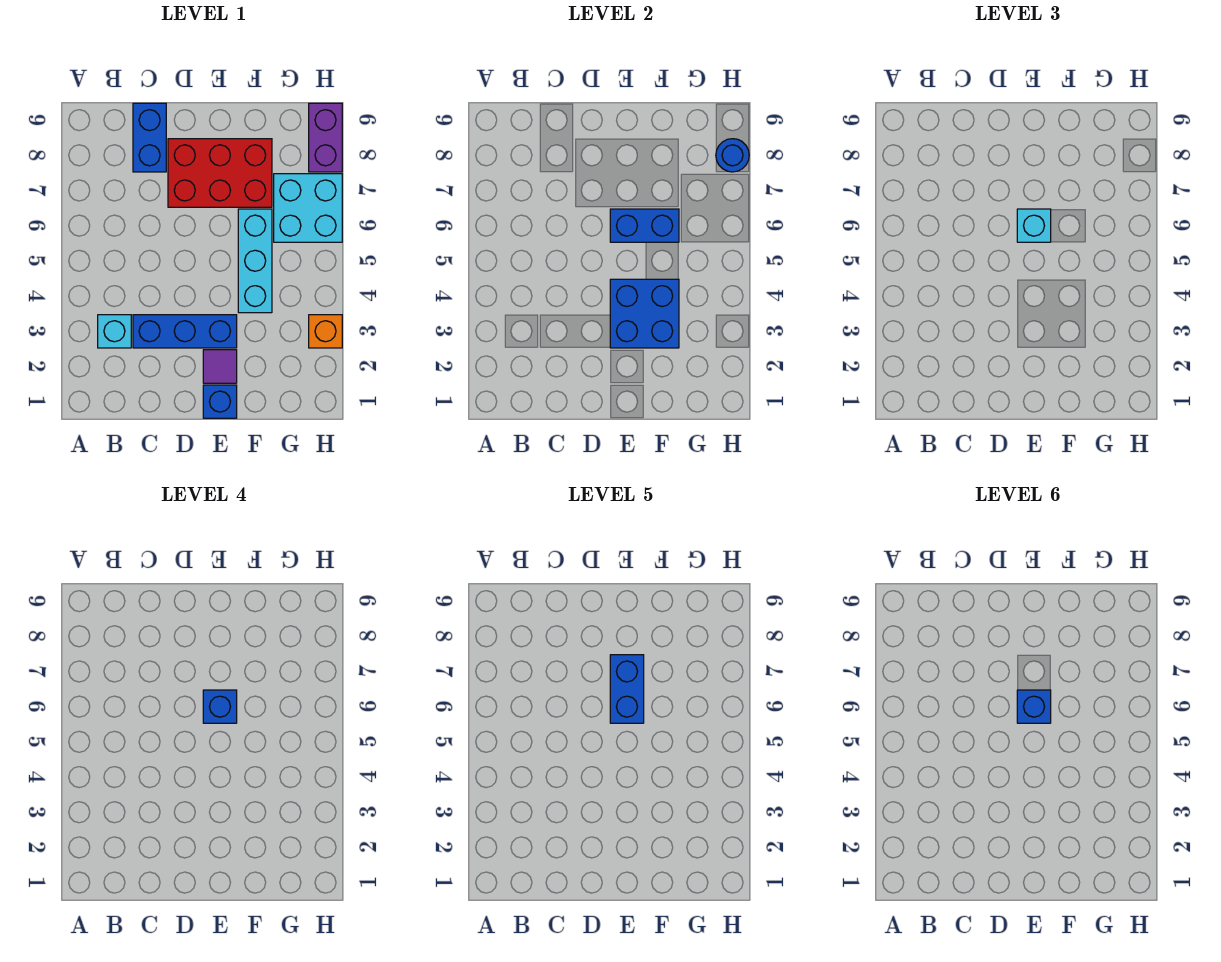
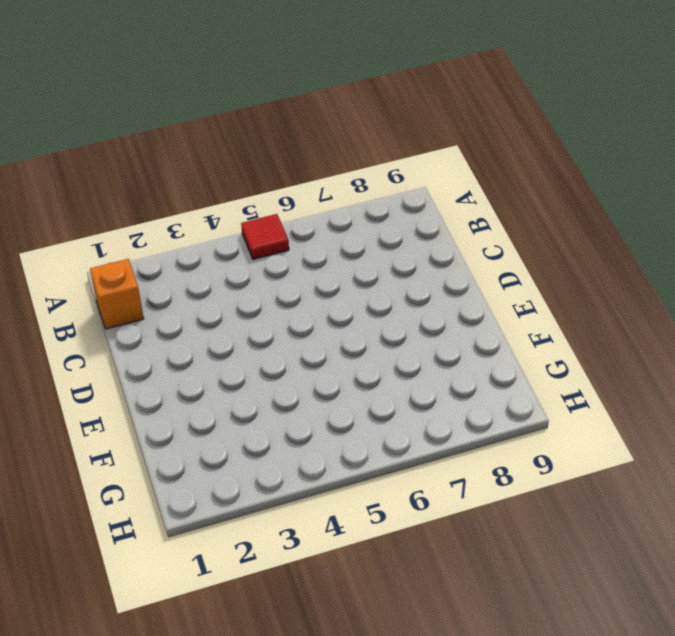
red 1x1 tile [241,214,289,259] -> none
orange 1x1 brick [90,259,144,329] -> orange 1x1 brick moved to [309,315,342,348]
none -> cyan 1x1 brick [98,315,131,348]
none -> blue 1x3 brick [133,315,237,348]
none -> blue 1x2 brick [133,103,166,172]

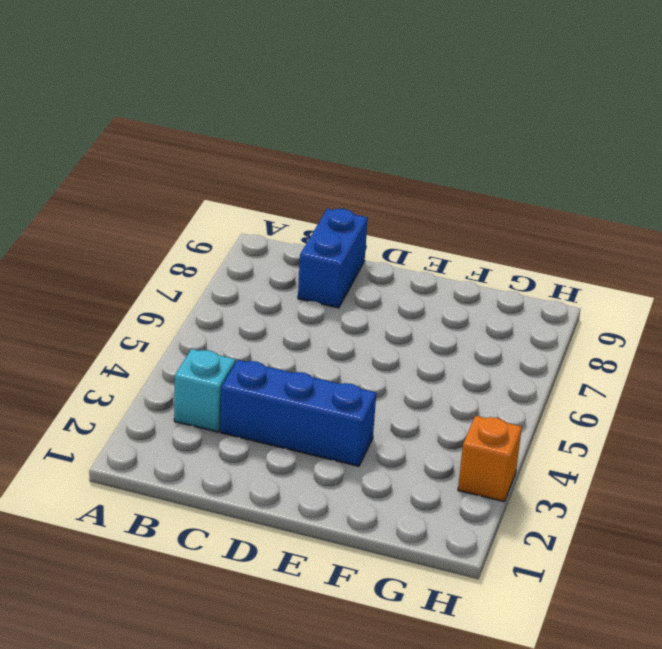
none -> red 2x3 brick [168,139,272,207]
none -> blue 1x1 brick [203,385,237,418]
none -> purple 1x1 tile [203,350,237,383]

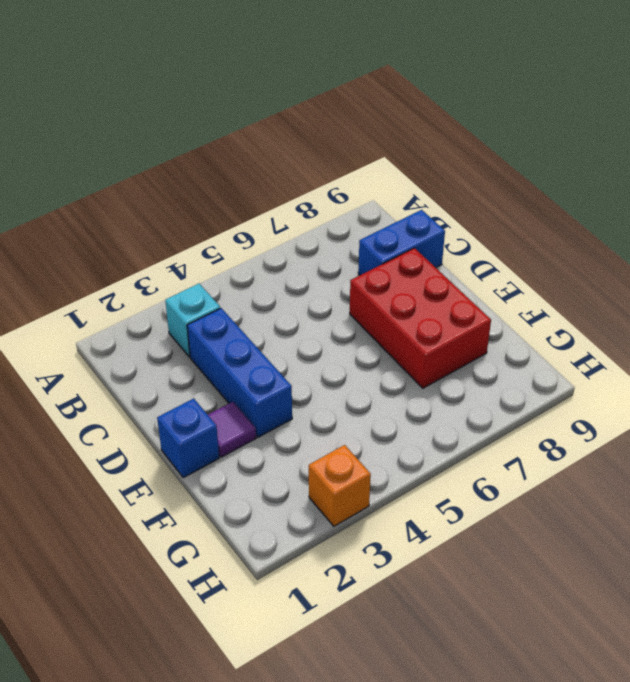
none -> cyan 1x3 brick [238,209,272,313]
none -> cyan 2x2 brick [274,174,342,242]
none -> purple 1x2 brick [309,103,342,172]

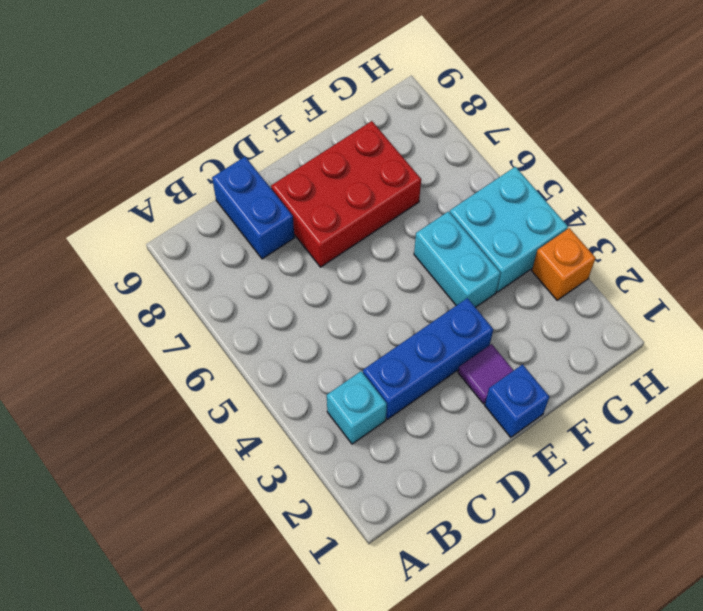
cyan 1x2 brick [414,211,500,308] -> cyan 1x3 brick [238,209,272,313]
cyan 2x2 brick [450,167,568,292] -> cyan 2x2 brick moved to [274,174,342,242]
none -> purple 1x2 brick [309,103,342,172]
none -> blue 2x2 brick [610,279,679,348]
none -> blue 1x2 brick [610,209,679,242]

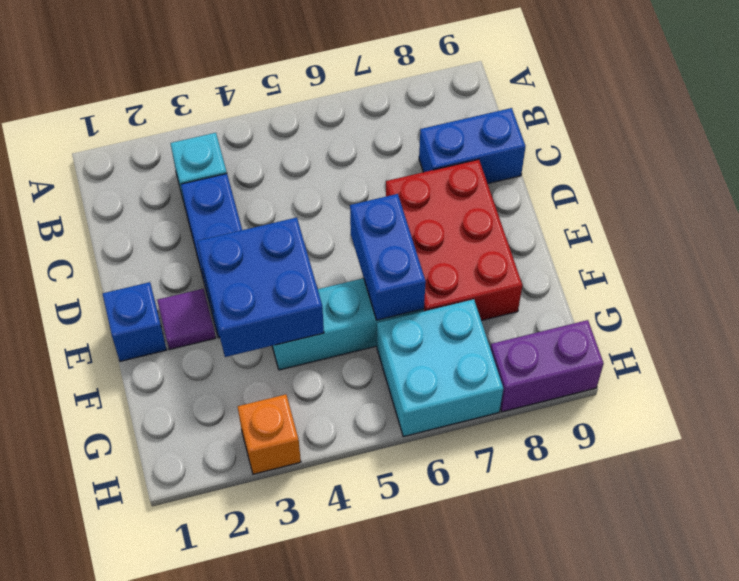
none -> blue 1x1 round brick [716,139,749,172]
none -> cyan 1x1 brick [1017,209,1051,242]
none -> blue 1x1 brick [203,690,237,723]

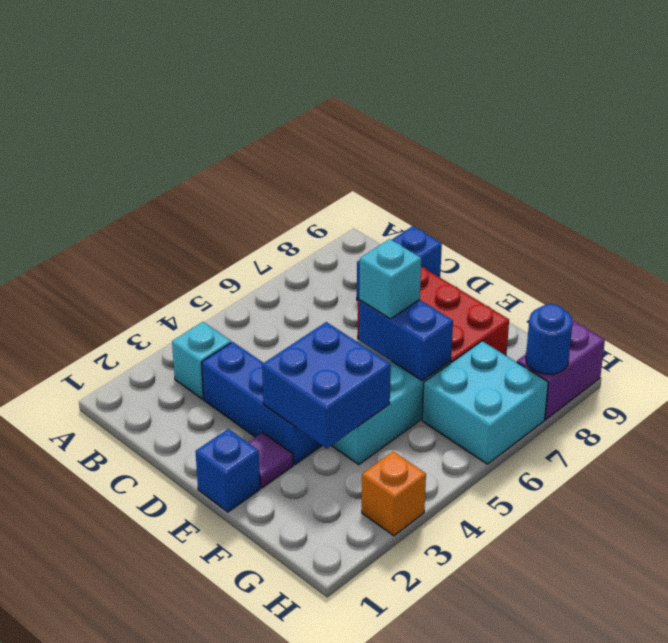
none -> blue 1x1 brick [203,690,237,723]
none -> blue 1x2 brick [610,655,644,723]
none -> blue 1x1 brick [1017,690,1051,723]

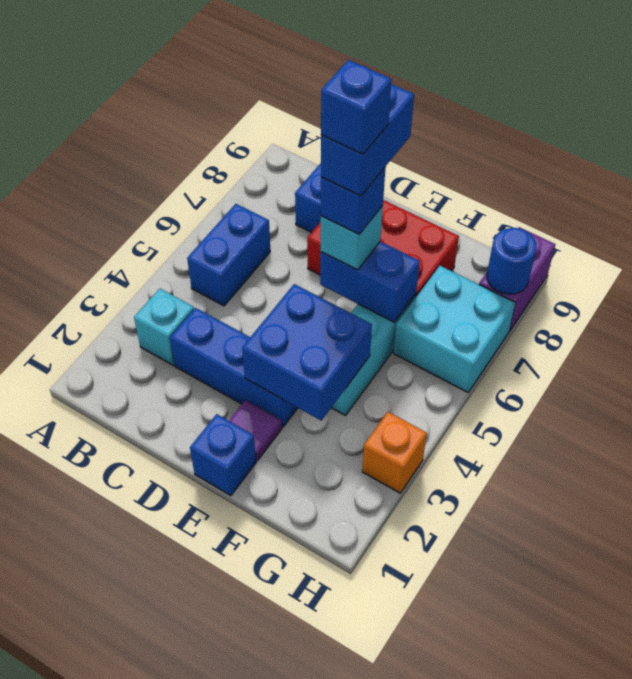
blue 1x2 brick [187,204,270,306] -> none

